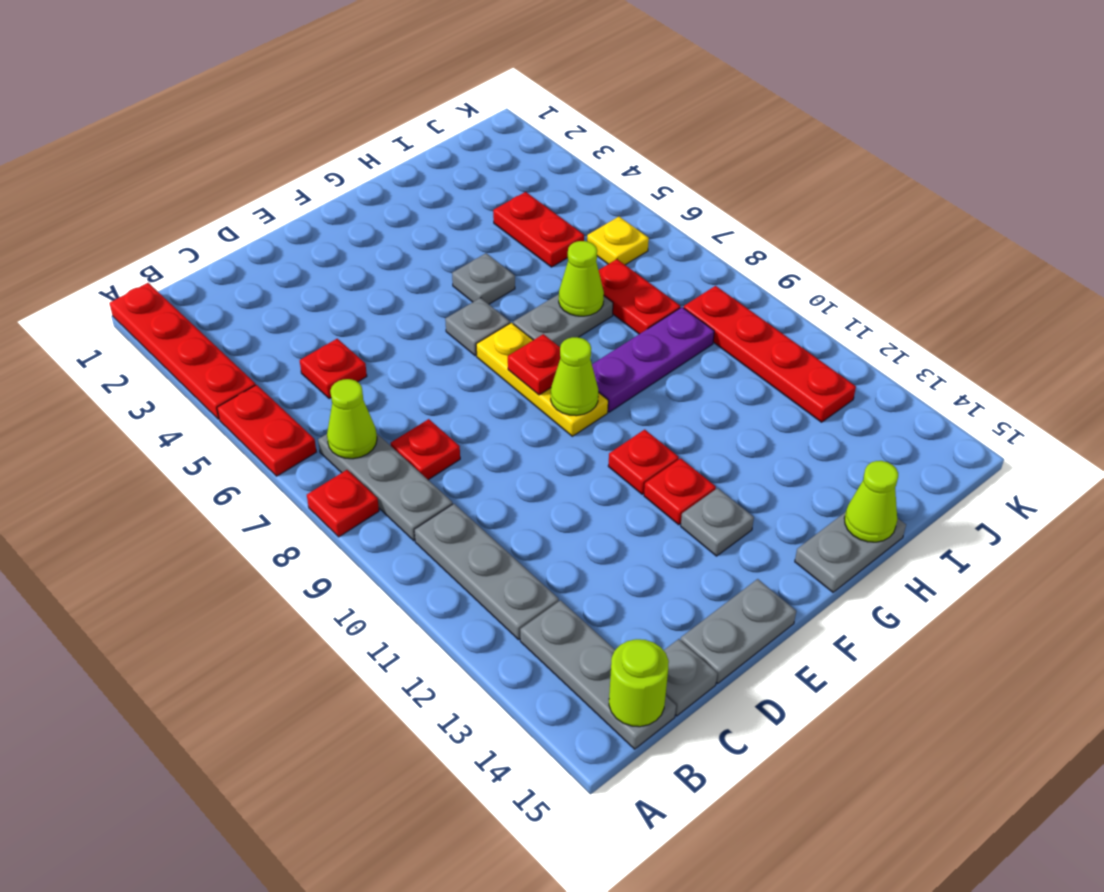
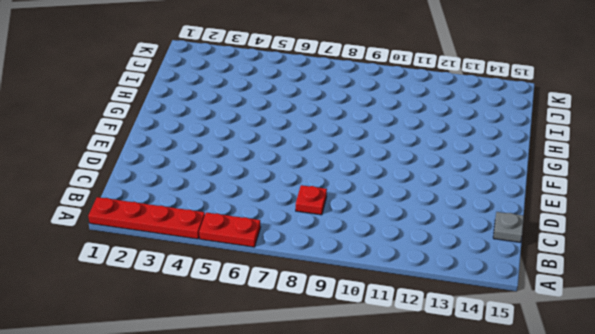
none -> red 1x1 plate [307,470,379,537]
none -> grey 1x3 plate [318,433,453,541]
none -> grey 1x3 plate [414,504,559,640]

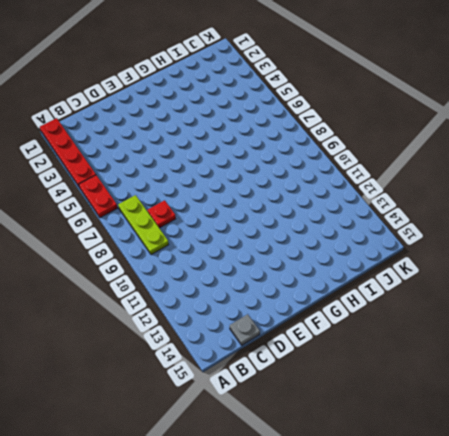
lime 1x3 plate [118,195,169,255] -> grey 1x3 plate [318,433,453,541]
none -> red 1x1 plate [307,470,379,537]
none -> grey 1x3 plate [414,504,559,640]
none -> grey 1x3 plate [520,600,676,749]

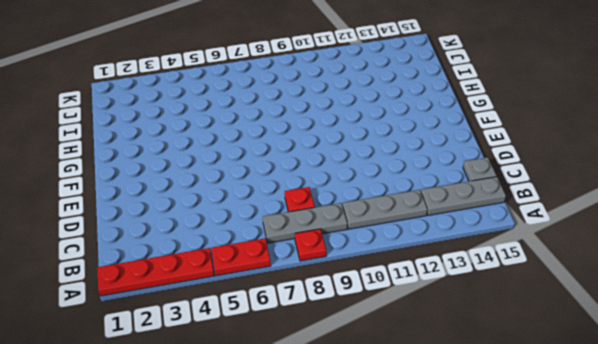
none -> red 1x1 plate [300,339,367,399]
none -> grey 1x2 plate [681,579,796,683]
none -> grey 1x1 plate [445,298,510,356]

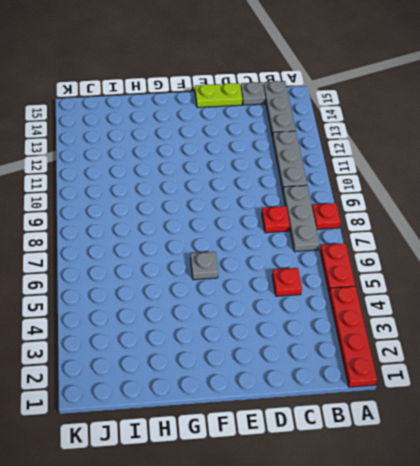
lime 1x2 plate [195,83,242,108] -> grey 1x2 plate [681,579,796,683]
none -> yellow 1x3 plate [476,323,608,436]
none -> red 1x1 plate [608,430,679,494]
none -> red 1x1 plate [644,458,716,525]

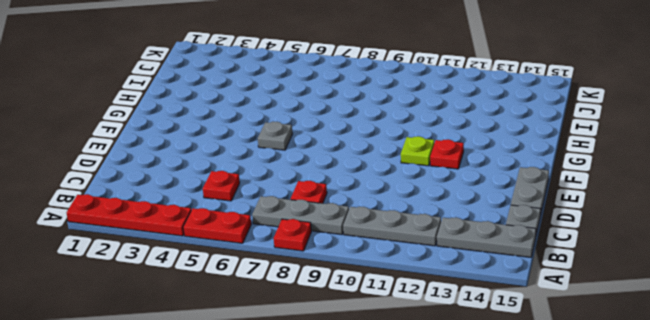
lime 1x1 plate [401,136,434,166] -> red 1x1 plate [608,430,679,494]
none -> yellow 1x3 plate [476,323,608,436]
none -> grey 1x1 plate [681,488,754,556]
none -> grey 1x1 plate [452,253,515,304]

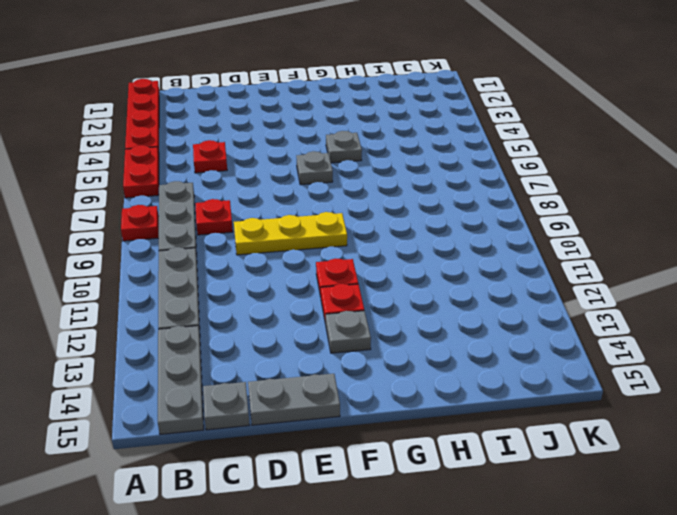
yellow 1x3 plate [234,212,347,255] -> yellow 1x3 plate turned to [476,323,608,436]
none -> grey 1x2 plate [513,294,613,347]
none -> purple 1x3 plate [592,307,714,412]
none -> grey 1x2 plate [795,512,906,592]

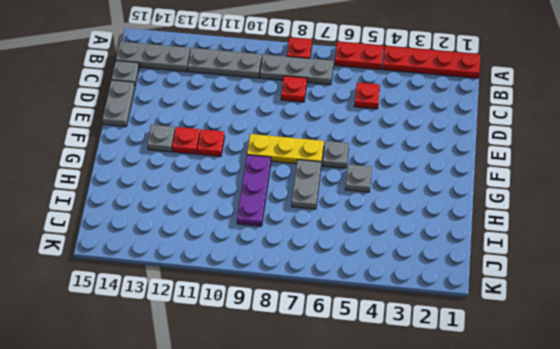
none -> grey 1x2 plate [795,512,906,592]
none -> red 1x2 plate [493,192,584,267]
none -> red 1x2 plate [599,259,680,334]

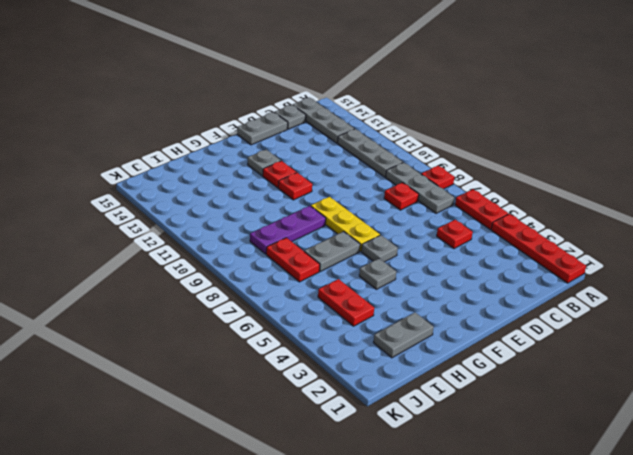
grey 1x2 plate [373,312,434,358] -> grey 1x2 plate moved to [795,512,906,592]
none -> yellow 1x1 plate [587,217,649,265]
none -> red 1x4 plate [684,286,856,422]
none -> lime 1x1 cone [327,379,377,459]

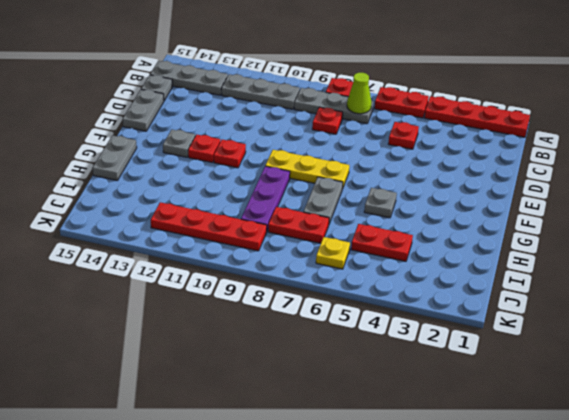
none -> grey 1x1 plate [445,298,510,356]
none -> lime 1x1 round brick [609,639,669,727]
none -> red 1x1 plate [508,334,560,395]

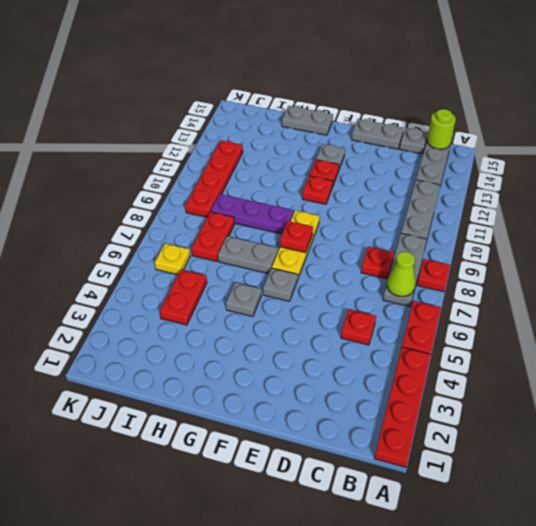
none -> lime 1x1 cone [551,337,598,416]
none -> lime 1x1 cone [559,241,604,316]
none -> lime 1x1 cone [844,461,898,542]

